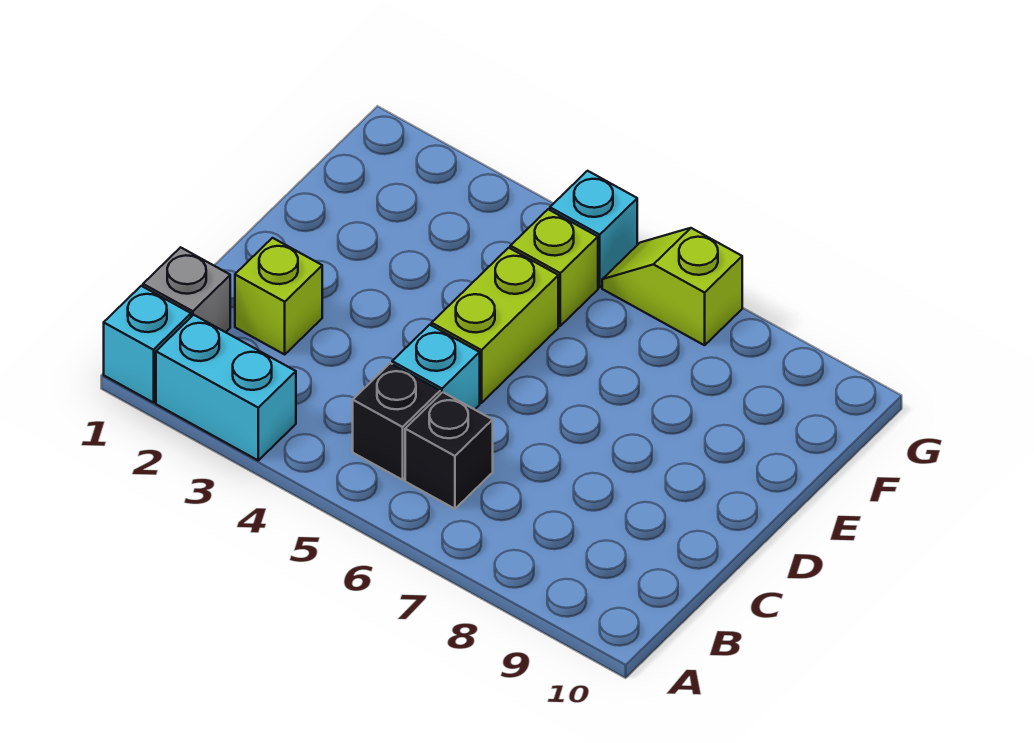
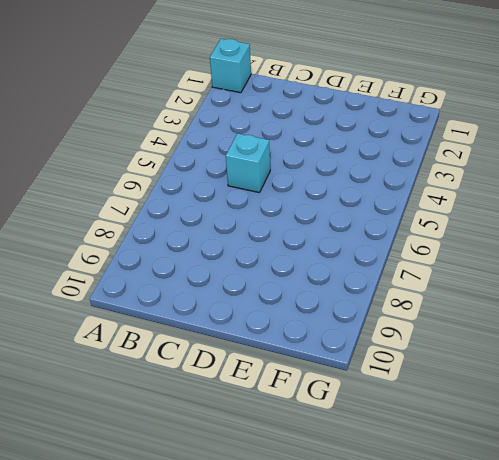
none -> cyan 1x2 brick [156,315,296,460]
none -> grey 1x1 brick [143,247,230,332]

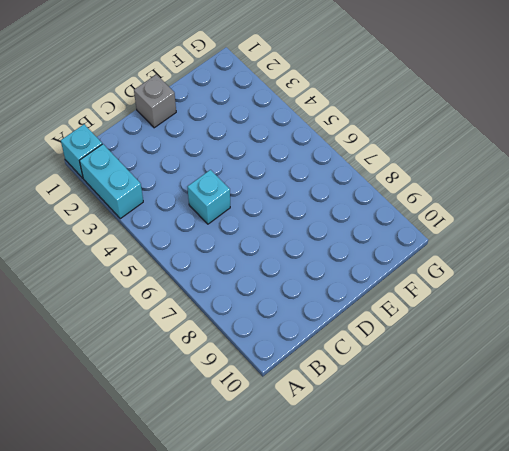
grey 1x1 brick [134,75,176,128] -> grey 1x1 brick moved to [143,247,230,332]
none -> black 1x1 brick [353,363,440,480]
none -> black 1x1 brick [405,392,493,509]

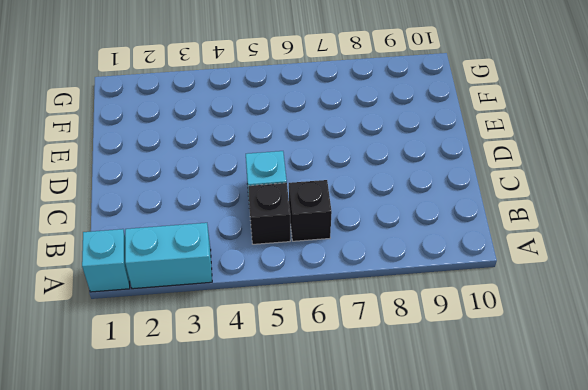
none -> grey 1x1 brick [143,247,230,332]
none -> lime 1x1 brick [235,238,322,354]

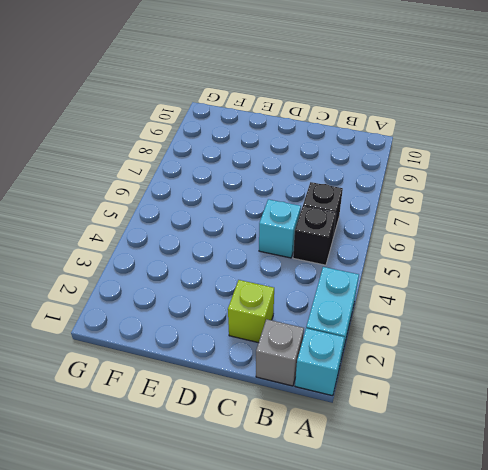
none -> lime 1x2 brick [432,248,558,403]
none -> lime 1x1 brick [510,209,598,326]

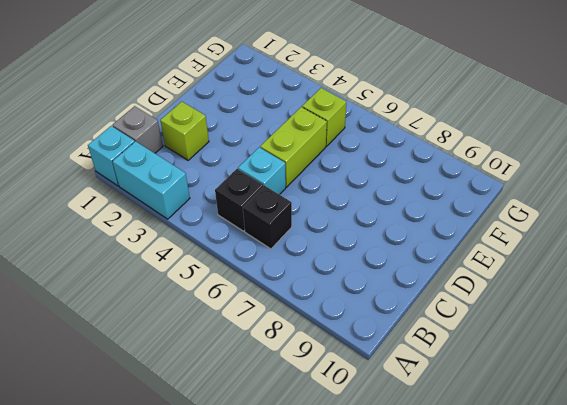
none -> cyan 1x1 brick [550,171,637,287]
none -> lime 1x2 slope [602,228,742,345]

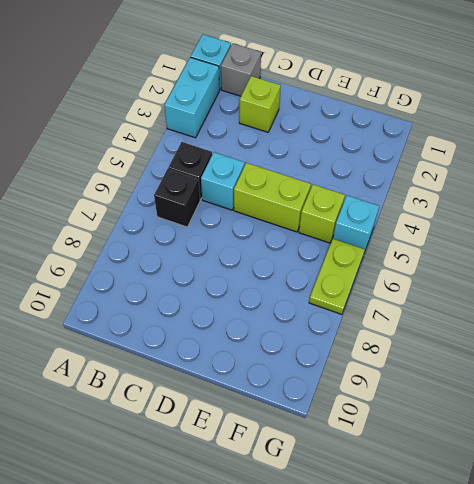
lime 1x2 plate [309,239,365,314] -> lime 1x2 slope [602,228,742,345]

